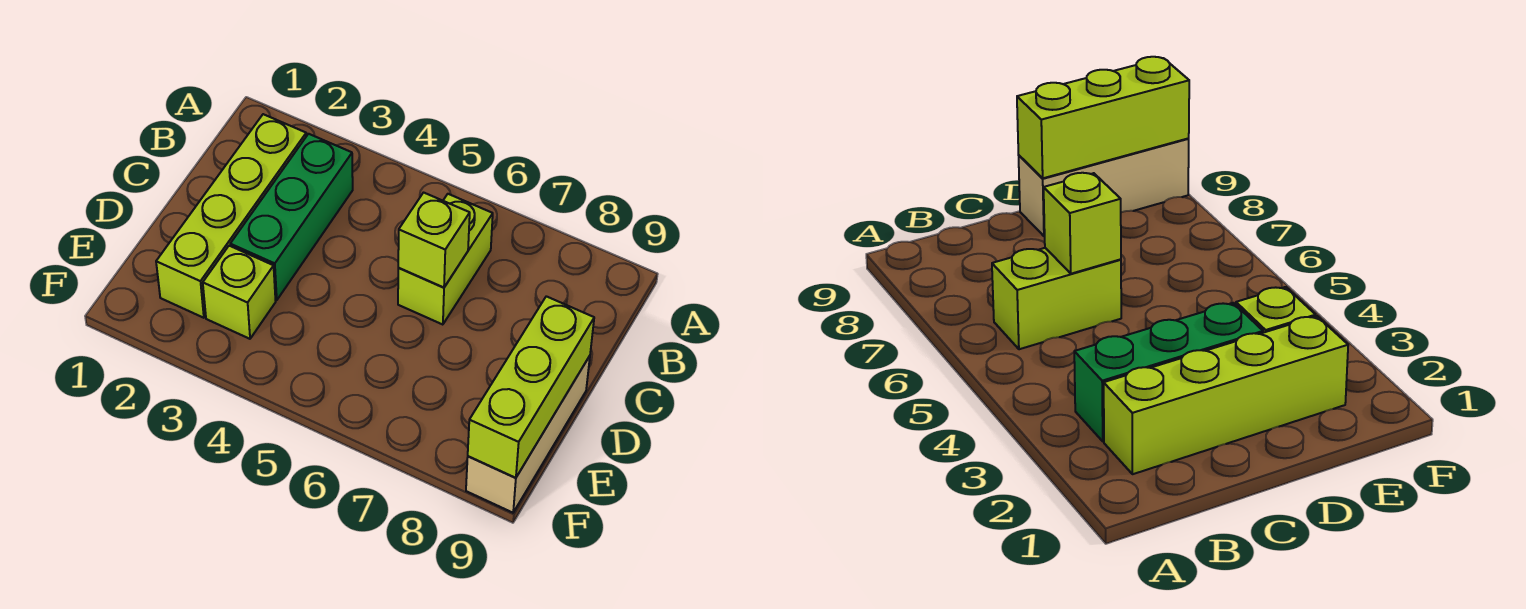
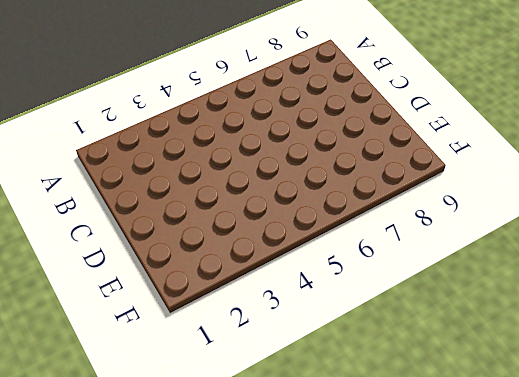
none -> lime 1x4 brick [156,114,306,318]
none -> green 1x3 brick [230,134,353,300]

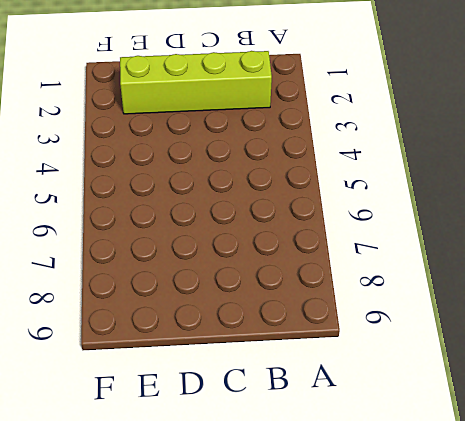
none -> green 1x3 brick [230,134,353,300]
none -> lime 1x2 brick [398,194,493,325]

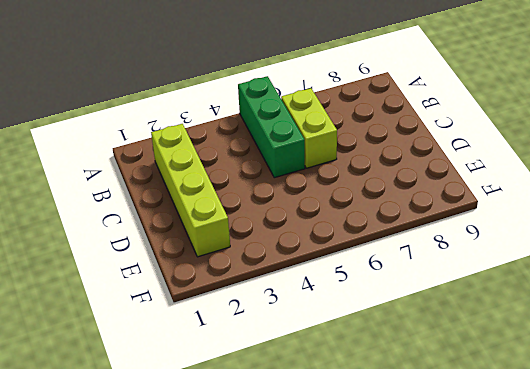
green 1x3 brick [238,76,305,178] -> green 1x3 brick moved to [230,134,353,300]
none -> tan 1x3 brick [466,356,590,513]
none -> lime 1x1 brick [203,246,276,339]

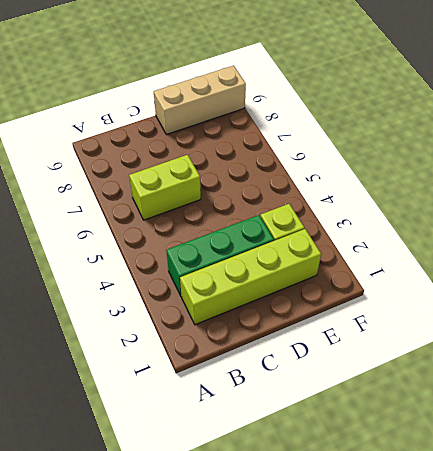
none -> lime 1x1 brick [398,193,470,287]
none -> lime 1x3 brick [468,296,594,478]

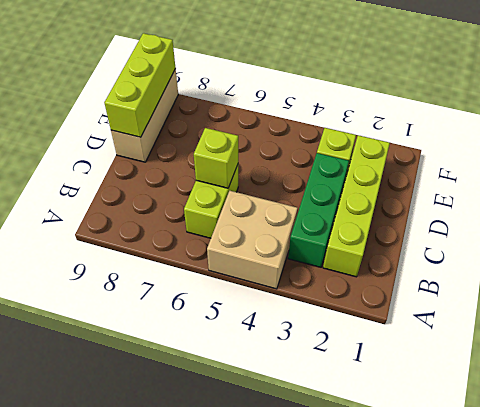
tan 2x2 brick [207,191,298,289] -> none

